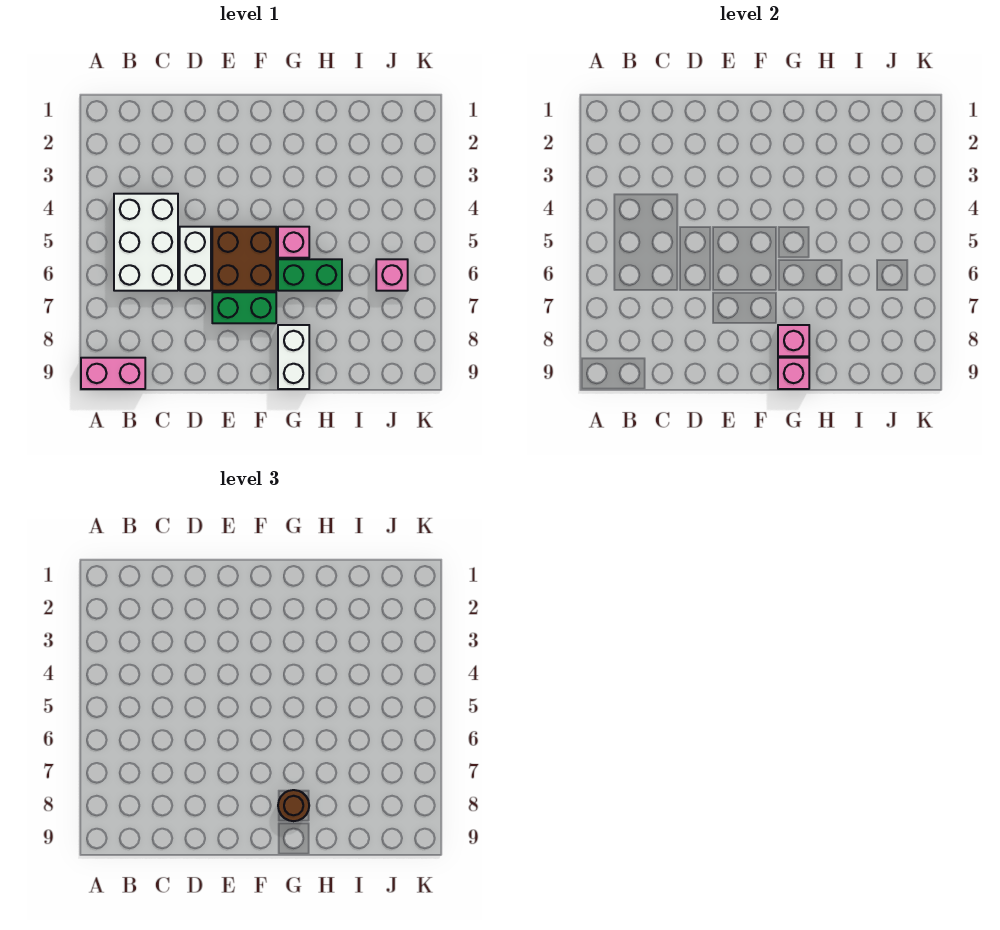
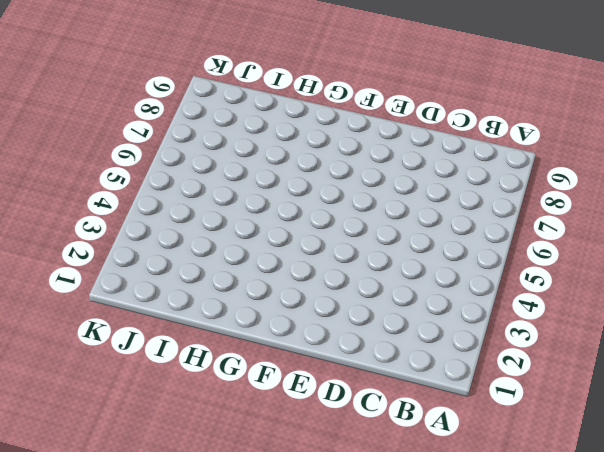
none -> pink 1x2 brick [81,358,145,389]
none -> white 2x3 brick [114,194,178,291]
none -> white 1x2 brick [180,227,211,291]

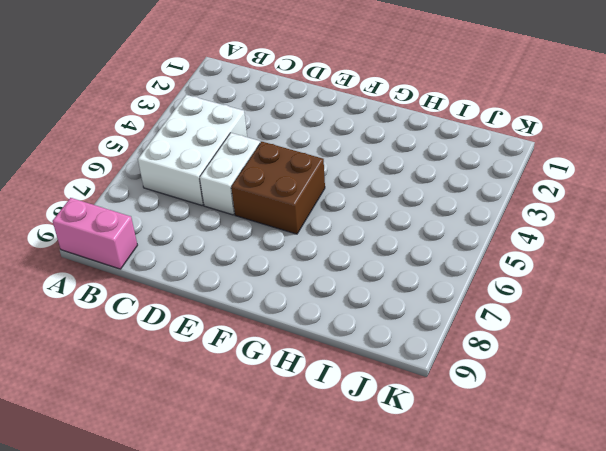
none -> green 1x2 brick [212,292,276,323]
none -> pink 1x1 brick [278,227,309,258]
none -> green 1x2 brick [278,259,342,291]

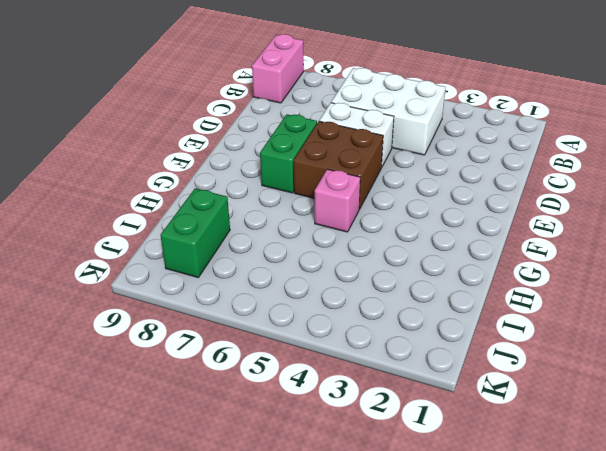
green 1x2 brick [160,189,230,278] -> green 1x2 brick moved to [278,259,342,291]
none -> white 1x2 brick [278,325,309,389]
none -> pink 1x1 brick [376,259,408,291]
none -> pink 1x1 brick [778,325,809,356]

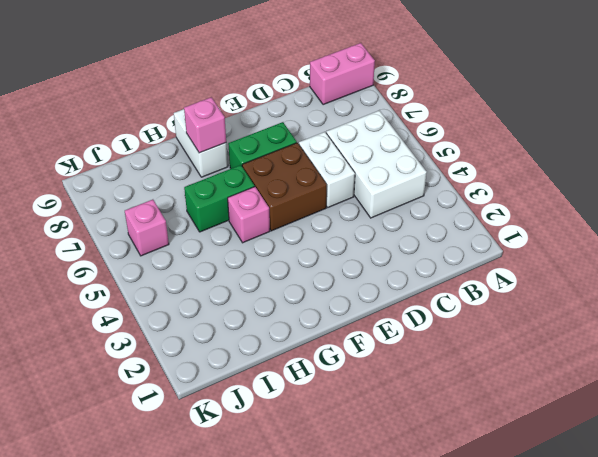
none -> pink 1x1 brick [778,358,809,389]
none -> brown 1x1 round brick [278,790,309,821]

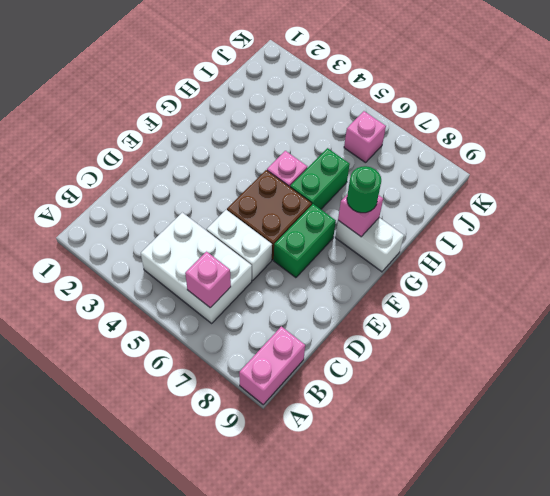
pink 1x1 brick [185,252,231,308] -> pink 1x1 brick moved to [778,358,809,389]
green 1x1 round brick [347,166,381,213] -> brown 1x1 round brick [278,790,309,821]

